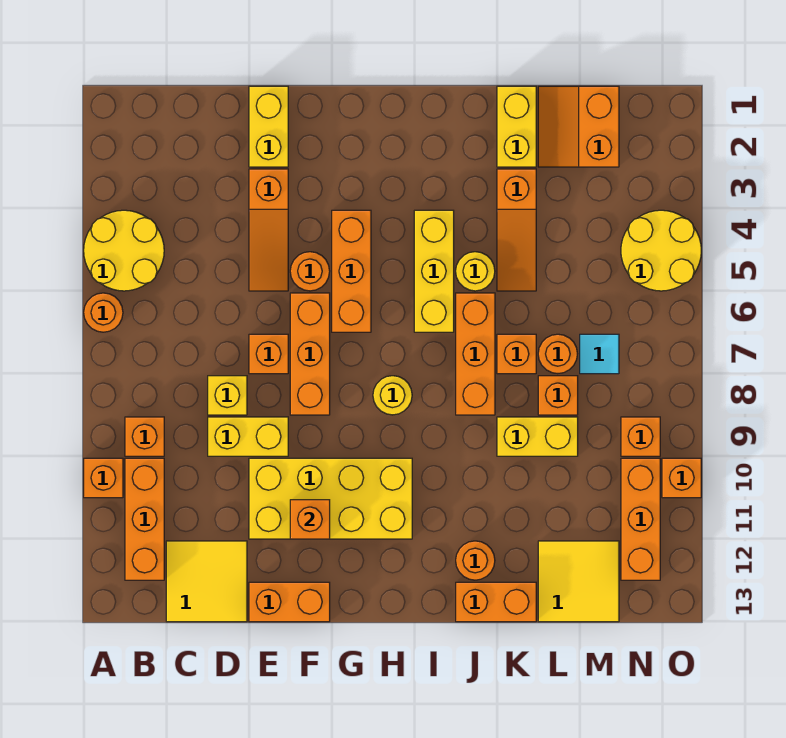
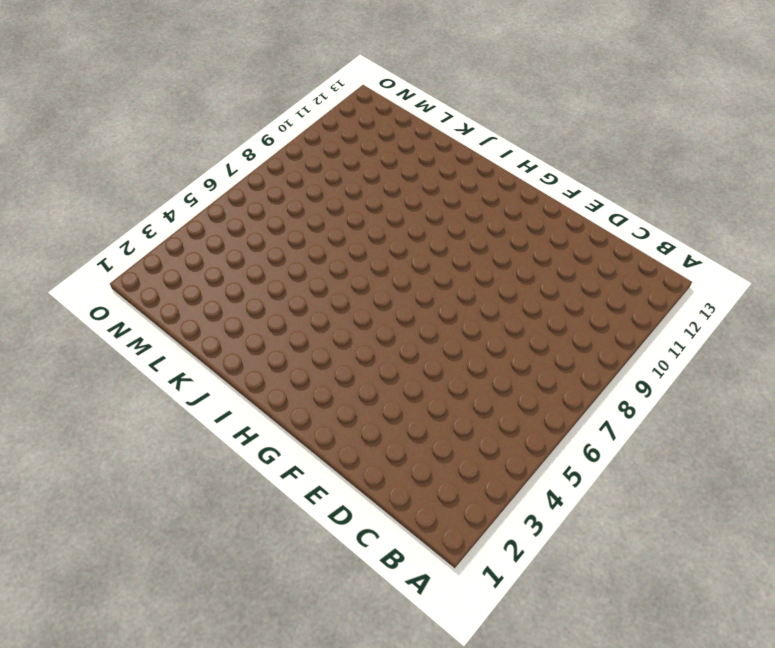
none -> yellow 2x2 round brick [84,210,164,291]
none -> orange 1x1 round brick [84,293,123,332]
none -> orange 1x1 brick [84,458,123,498]
none -> orange 1x1 brick [125,417,164,456]

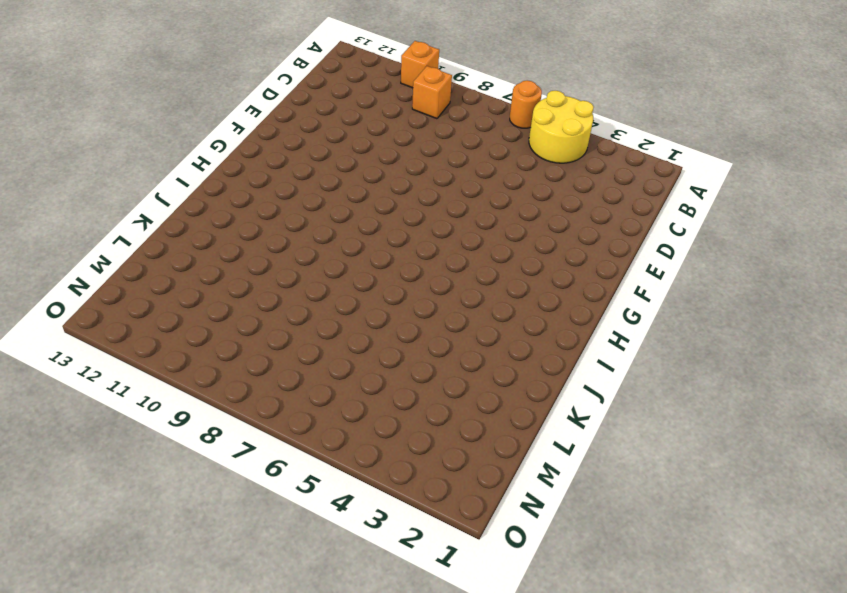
none -> orange 1x3 brick [125,458,164,580]
none -> yellow 2x2 tile [166,541,247,622]
none -> yellow 1x1 brick [208,376,247,415]
none -> yellow 1x2 brick [208,417,288,456]

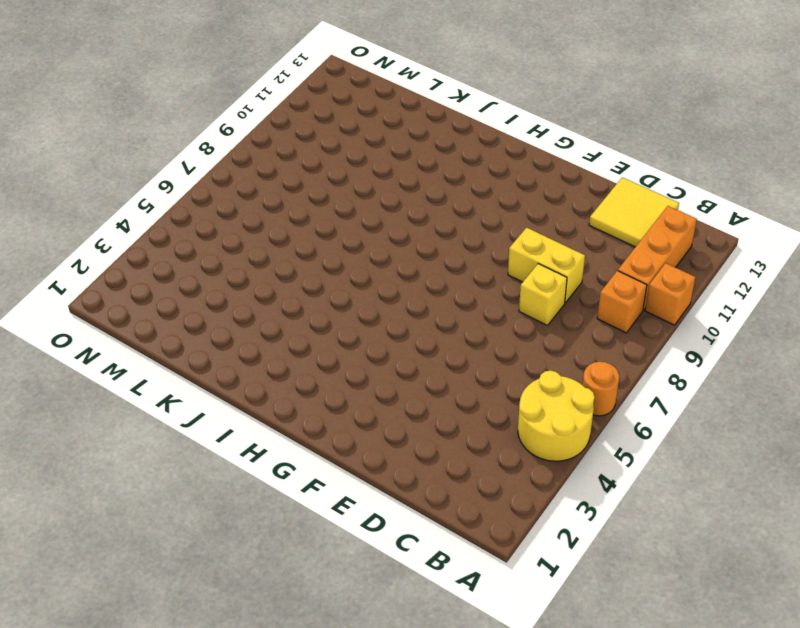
none -> yellow 1x2 brick [249,86,288,167]
none -> orange 1x3 slope [249,169,288,291]
none -> orange 1x1 brick [249,334,288,374]
none -> yellow 2x4 brick [249,458,412,539]

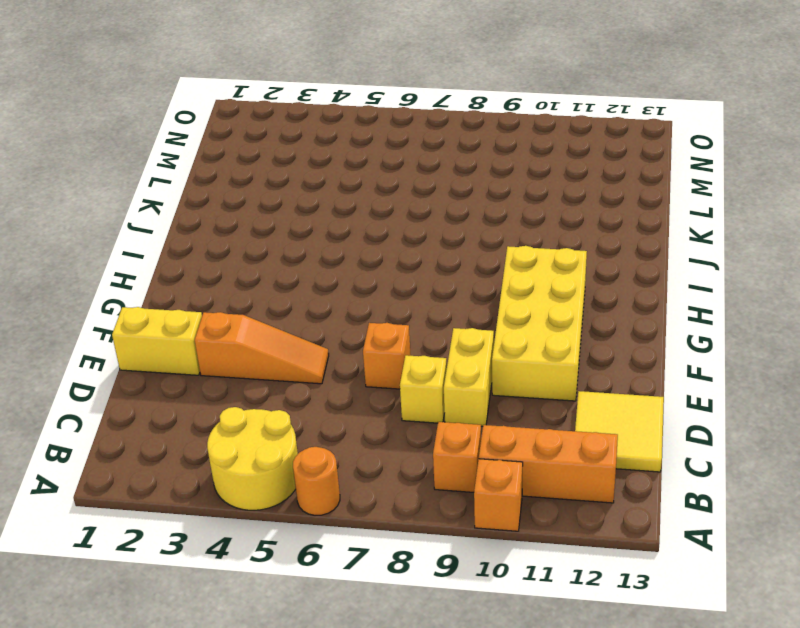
none -> orange 1x2 brick [249,582,330,622]
none -> orange 1x1 round brick [290,252,330,291]
none -> orange 1x3 brick [290,293,330,415]
none -> orange 1x3 brick [332,210,371,332]

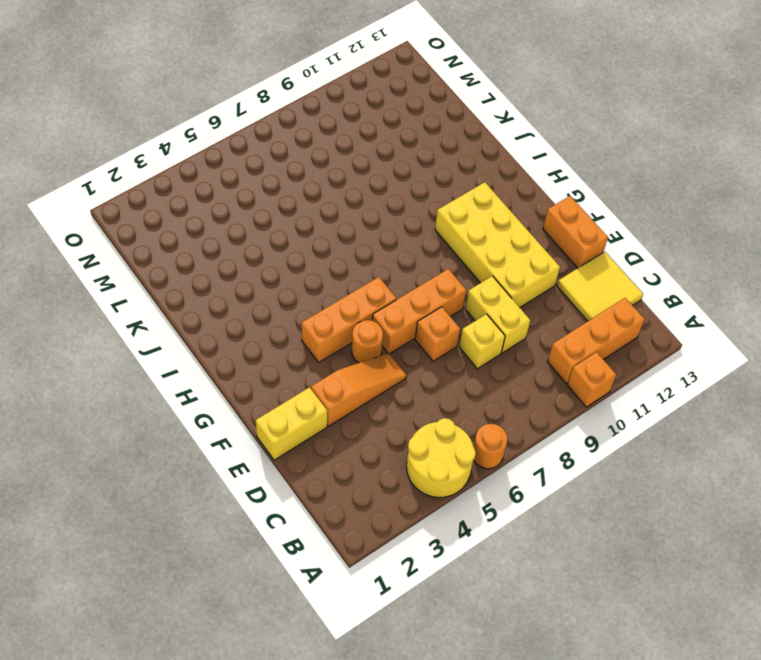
none -> orange 1x1 brick [125,417,164,456]
none -> yellow 1x1 round brick [373,376,412,415]
none -> yellow 1x3 brick [414,210,454,332]
none -> yellow 1x1 round brick [456,252,495,291]

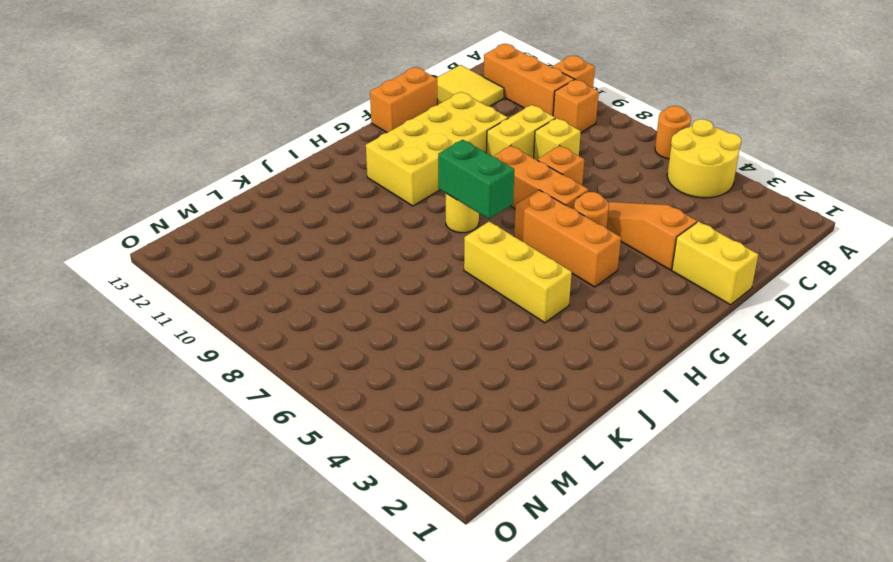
green 1x2 brick [438,140,514,219] -> none
none -> yellow 1x1 round brick [456,252,495,291]
none -> orange 1x3 brick [456,293,495,415]
none -> orange 1x1 round brick [456,541,495,580]
none -> orange 1x2 brick [456,582,536,622]

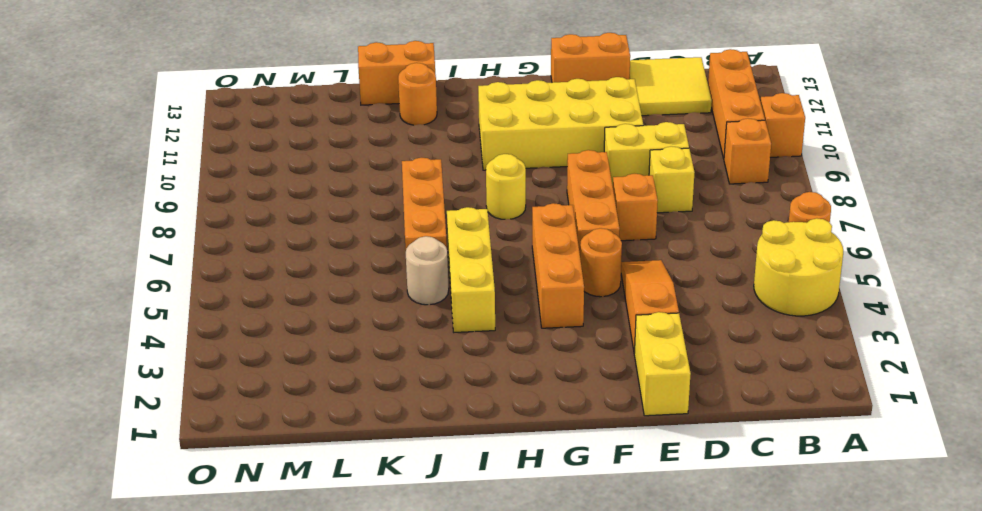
tan 1x1 round brick [406,236,449,305] -> yellow 1x1 round brick [456,252,495,291]
none -> yellow 1x2 brick [497,86,536,167]
none -> orange 1x3 slope [497,169,536,291]
none -> orange 1x1 brick [497,334,536,374]
none -> yellow 1x2 brick [497,417,578,456]

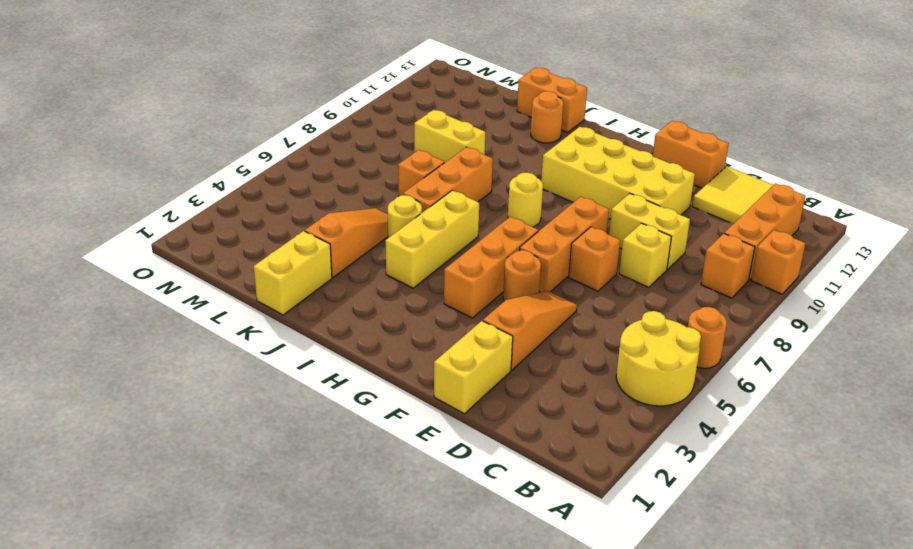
none -> orange 2x2 slope [538,86,619,167]
none -> orange 1x1 round brick [538,334,577,374]
none -> orange 1x1 brick [538,376,578,415]
none -> yellow 2x2 tile [538,541,619,622]

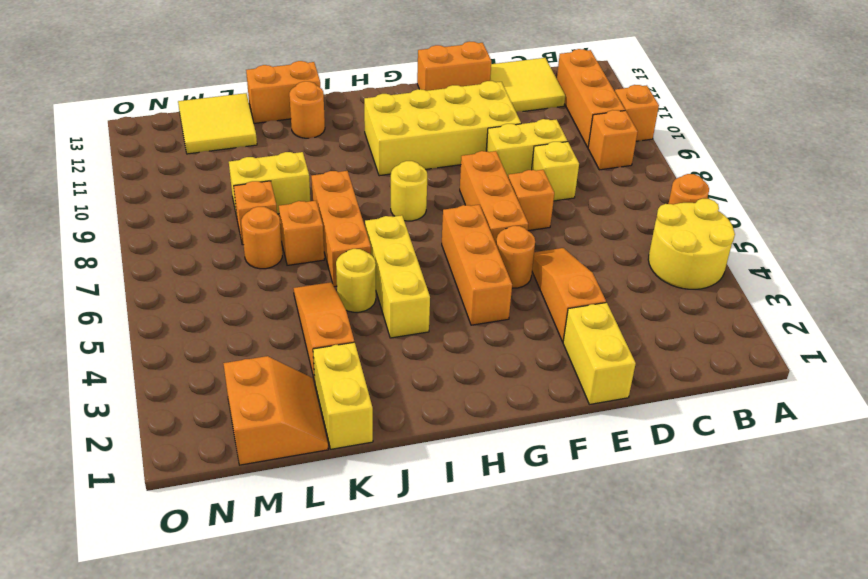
none -> cyan 1x1 tile [580,334,619,374]
none -> yellow 2x2 round brick [621,210,701,291]
none -> orange 1x1 brick [621,417,660,456]
none -> orange 1x3 brick [621,458,660,580]

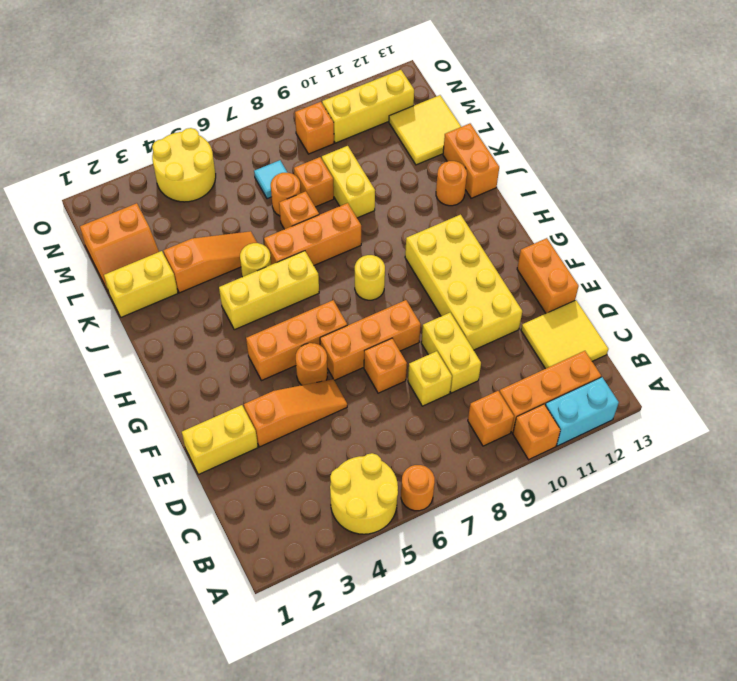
cyan 1x2 brick [545,377,619,446] -> none
yellow 1x3 brick [322,70,414,143] -> orange 1x3 brick [621,458,660,580]
none -> orange 1x1 brick [662,458,701,498]
none -> orange 1x1 brick [290,500,330,539]

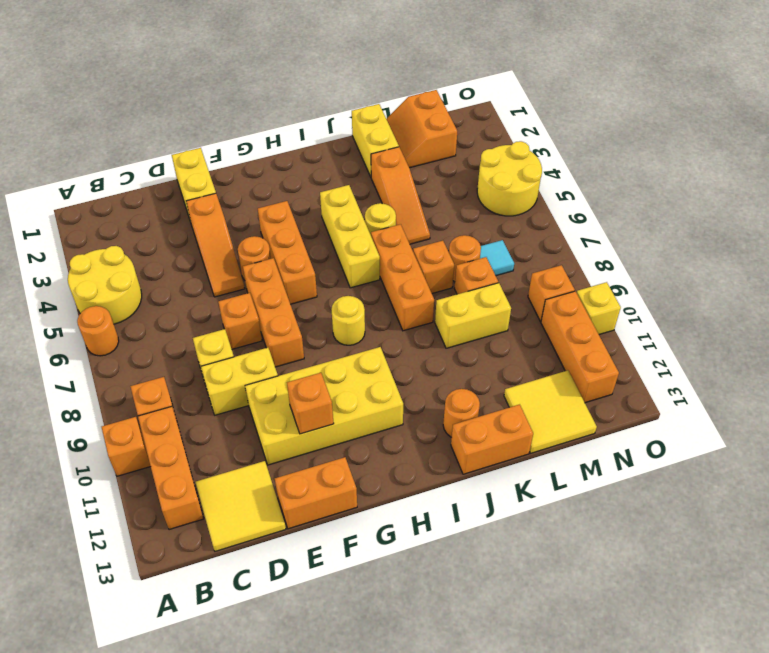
yellow 1x1 brick [577,282,621,335] -> orange 1x1 brick [662,458,701,498]

